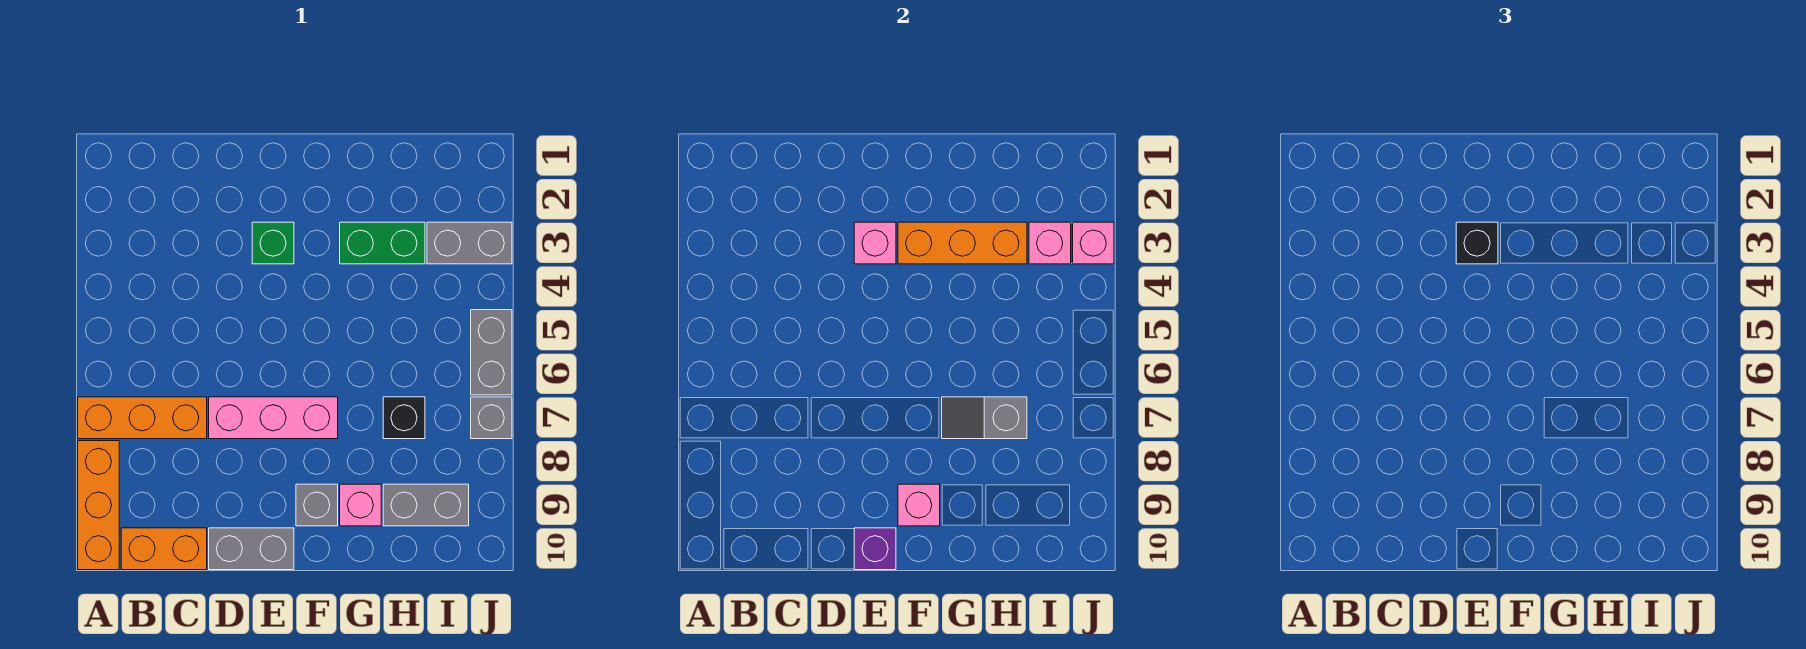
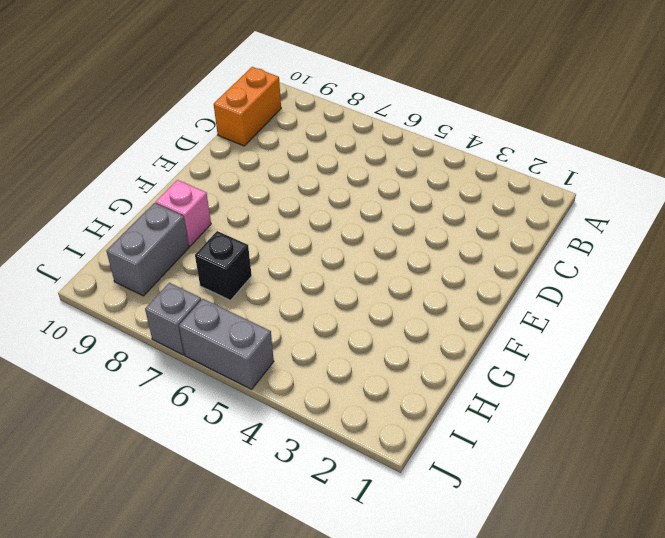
none -> orange 1x3 brick [78,397,207,439]
none -> orange 1x3 brick [78,441,119,570]
none -> pink 1x3 brick [209,397,338,439]

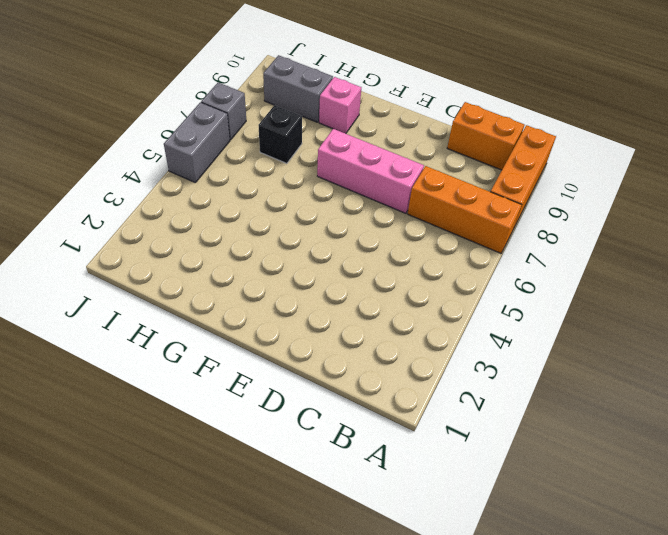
none -> grey 1x2 brick [209,528,294,570]
none -> green 1x1 brick [252,222,294,264]
none -> grey 1x1 brick [296,484,338,526]

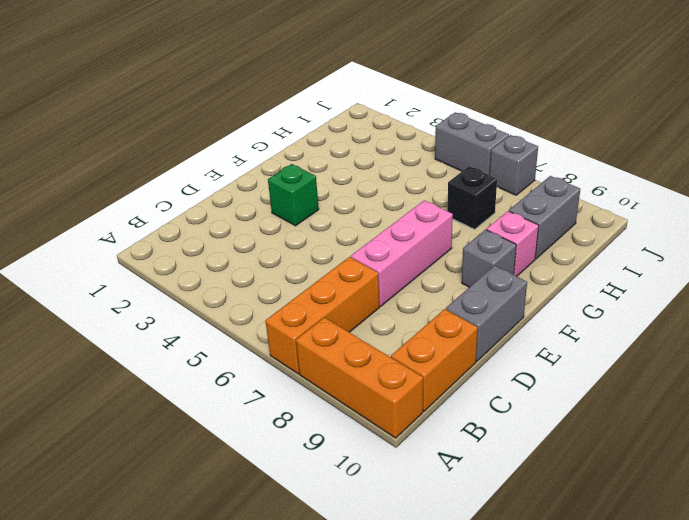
none -> green 1x2 brick [340,222,425,264]
none -> grey 1x2 brick [427,222,512,264]
none -> pink 1x1 brick [854,222,896,264]

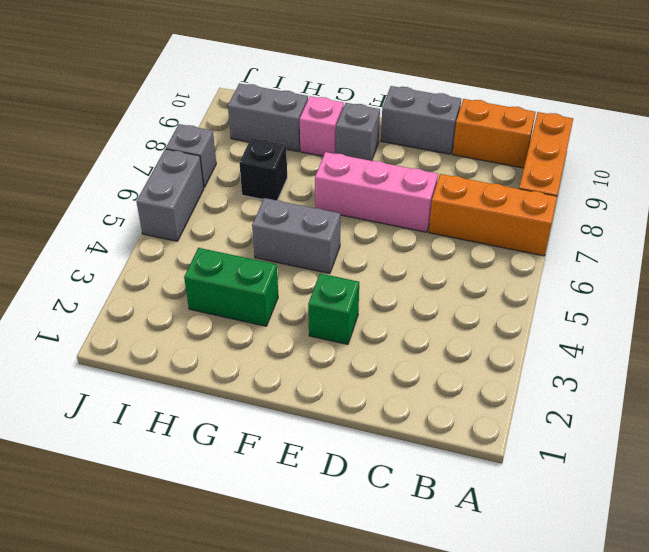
grey 1x2 brick [252,198,340,274] -> grey 1x2 brick moved to [427,222,512,264]
none -> pink 1x1 brick [854,222,896,264]
none -> purple 1x1 brick [854,528,896,570]
none -> orange 1x3 brick [898,222,1027,264]

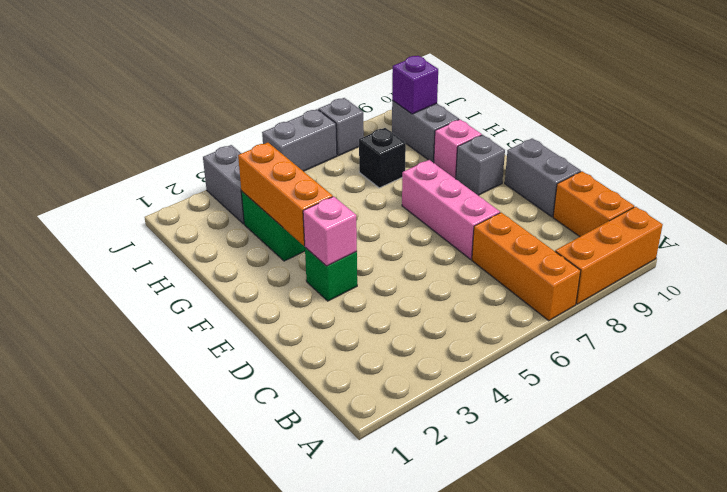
purple 1x1 brick [392,56,438,114] -> purple 1x1 brick moved to [854,528,896,570]
none -> pink 1x1 brick [898,484,940,526]
none -> grey 1x2 slope [942,397,1027,439]
none -> pink 1x1 brick [1029,222,1071,264]

